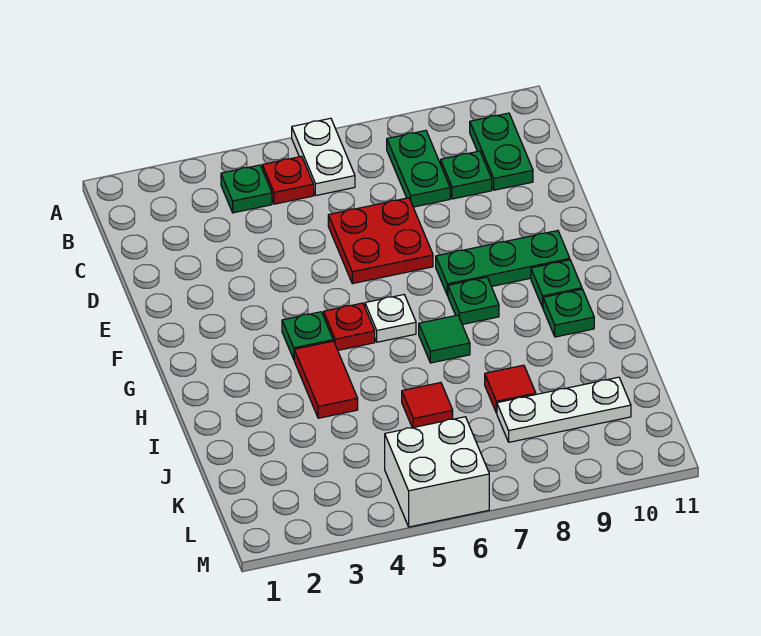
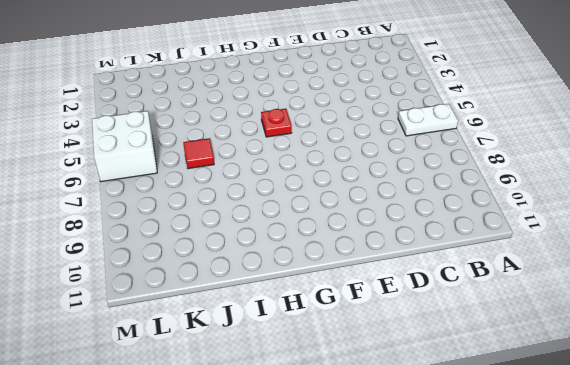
none -> green 1x1 plate [221,165,272,213]
none -> red 1x1 plate [262,156,314,204]
none -> green 1x2 plate [387,130,450,207]

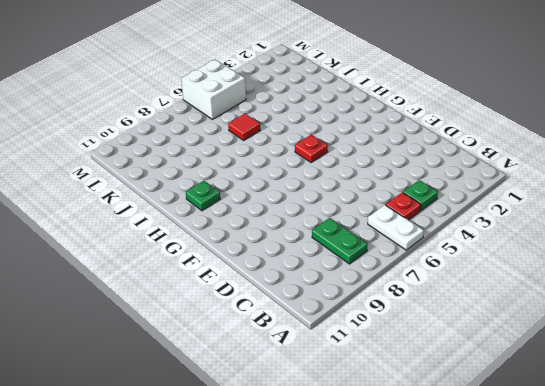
none -> green 1x2 plate [470,113,533,190]
none -> green 1x1 plate [441,151,492,199]
none -> red 2x2 plate [328,198,433,284]

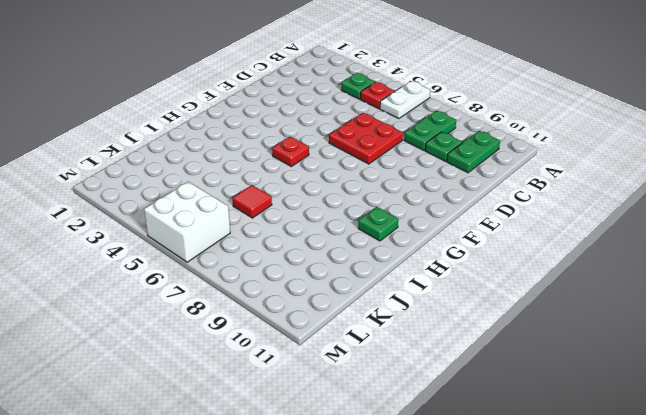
none -> green 1x3 plate [436,231,570,296]
none -> green 1x1 plate [282,312,333,359]
none -> white 1x1 plate [365,295,416,342]

